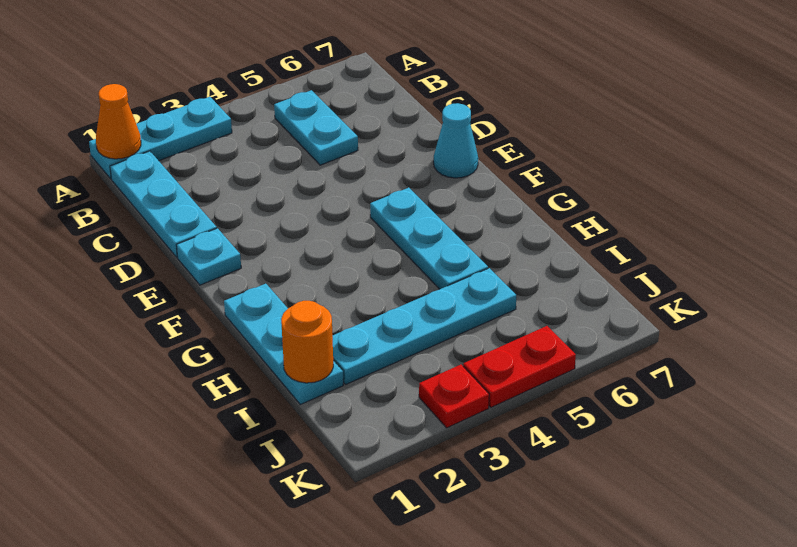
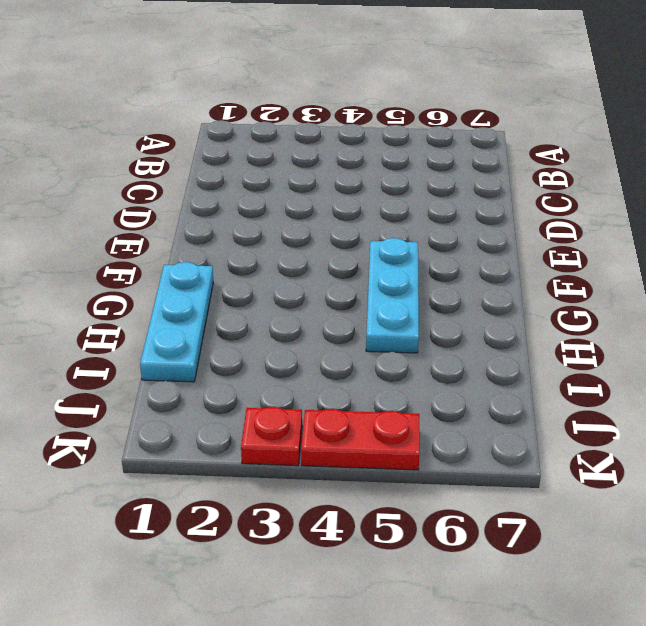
none -> cyan 1x3 plate [89,97,232,179]
none -> cyan 1x3 plate [110,151,217,257]
none -> cyan 1x2 plate [274,90,358,165]

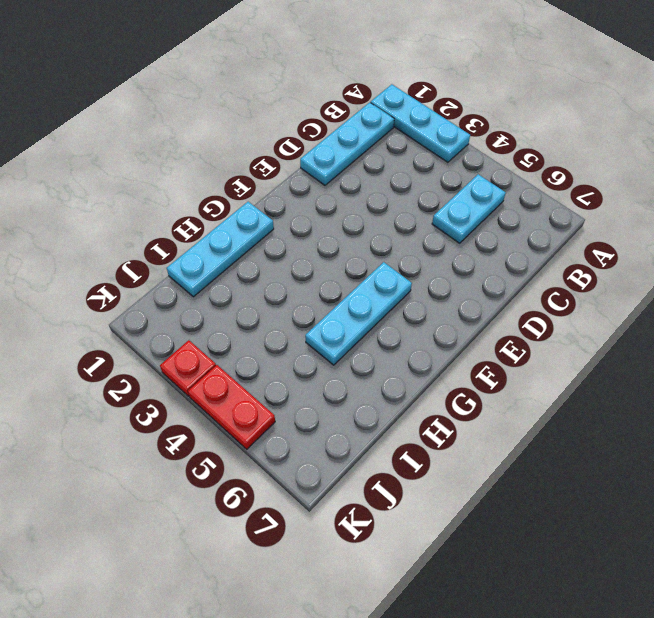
none -> cyan 1x1 plate [176,228,241,285]
none -> cyan 1x1 cone [434,103,478,178]
none -> cyan 1x4 plate [333,268,516,384]

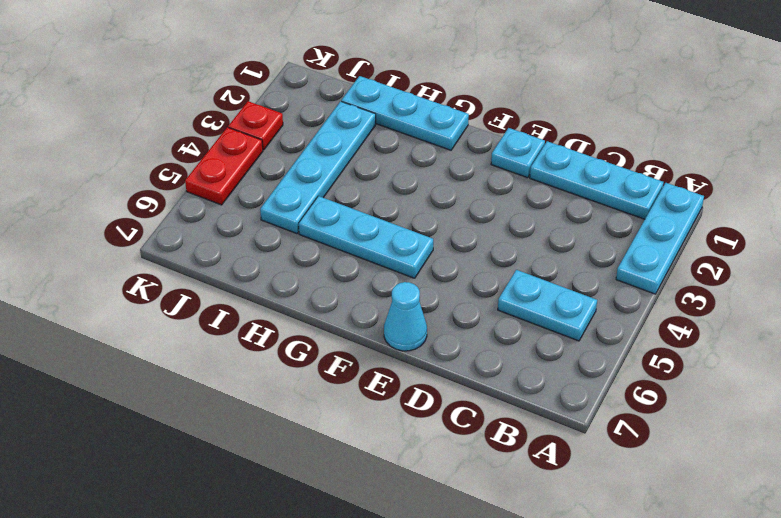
none -> orange 1x1 cone [96,84,141,159]
none -> orange 1x1 round brick [281,301,333,383]

